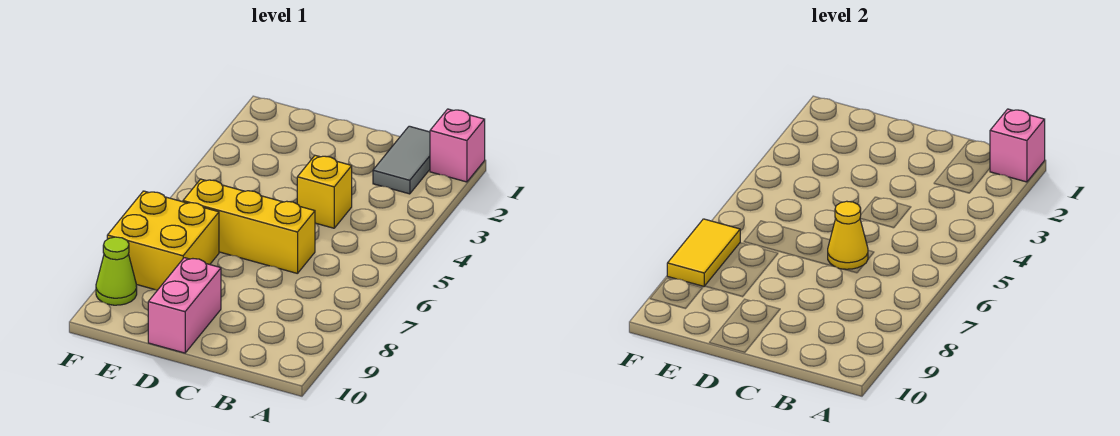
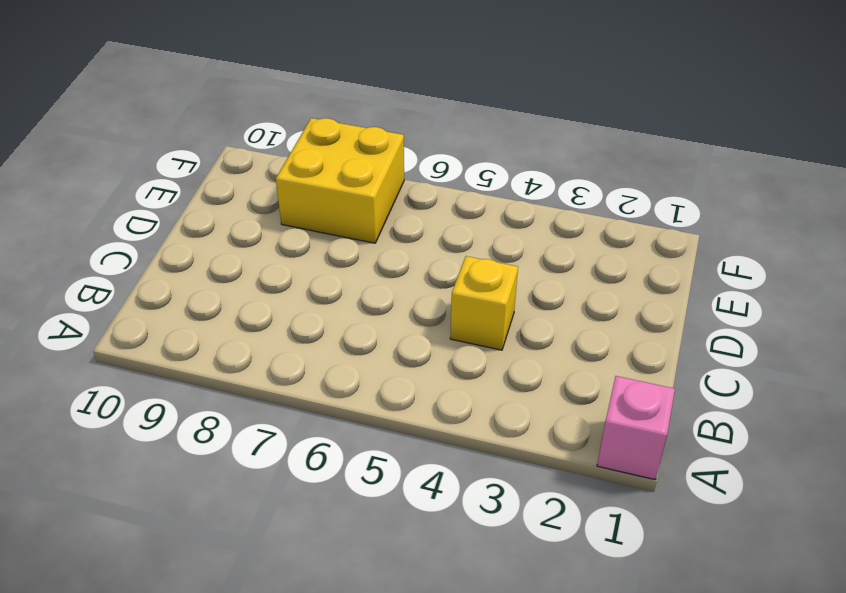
none -> grey 1x2 tile [373,126,430,194]
none -> yellow 1x3 brick [183,179,315,274]

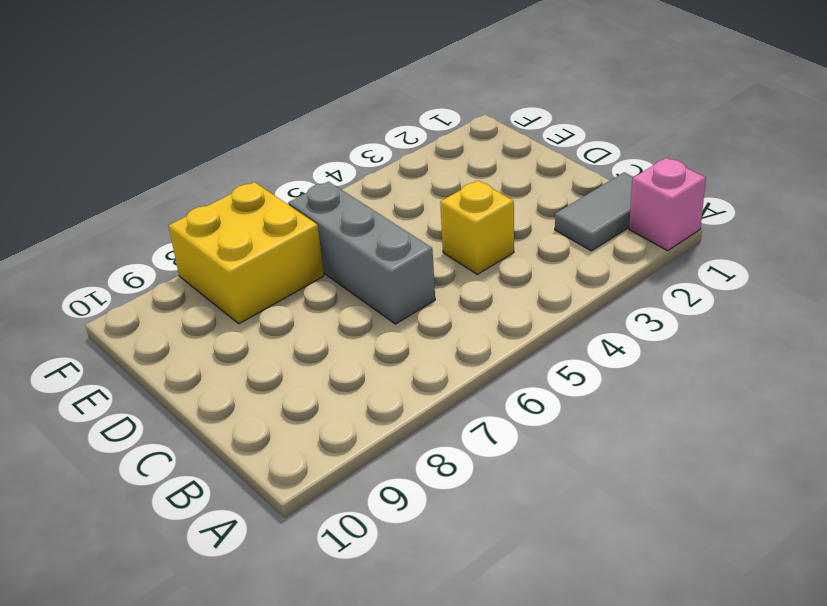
grey 1x3 brick [288,182,435,324] -> yellow 1x3 brick [183,179,315,274]
none -> pink 1x2 brick [148,258,221,353]
none -> lime 1x1 cone [96,237,137,305]

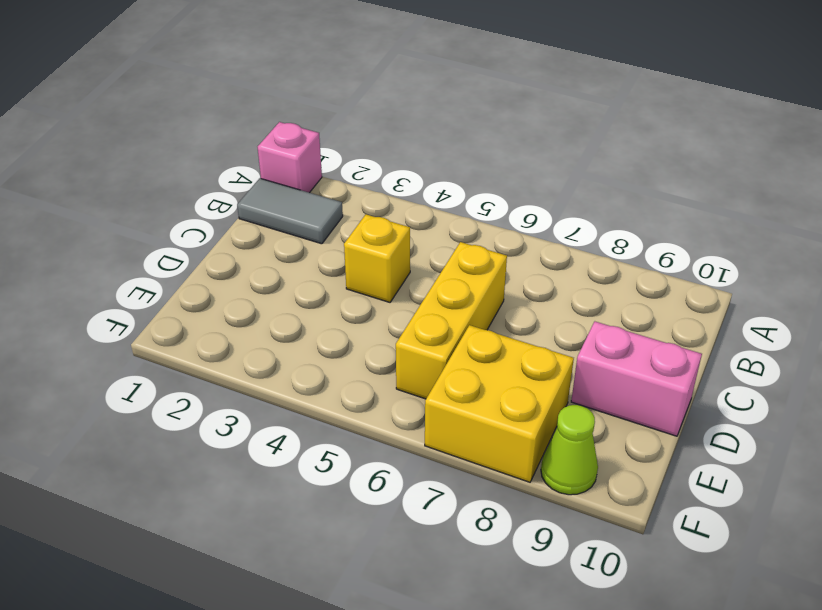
none -> pink 1x1 brick [990,109,1045,182]
none -> yellow 1x1 cone [828,201,868,269]

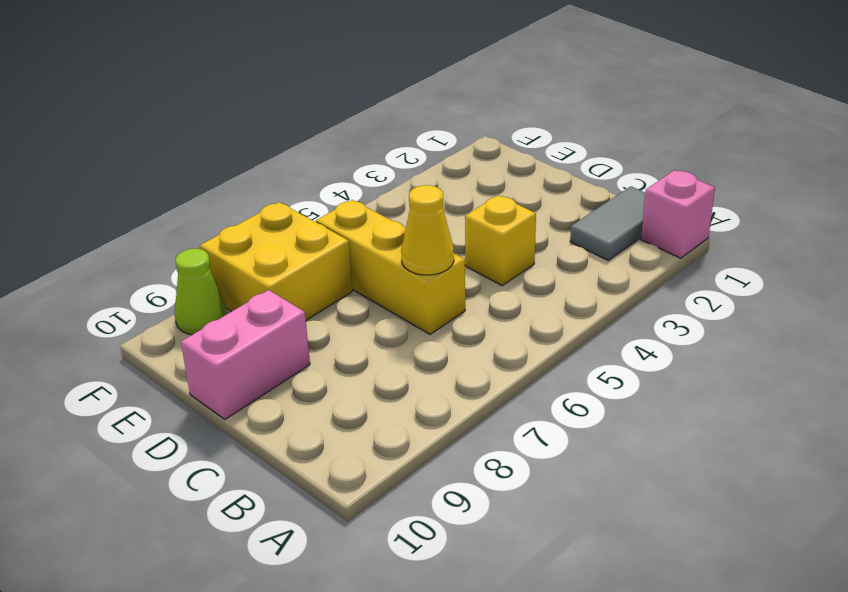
none -> pink 1x1 brick [990,109,1045,182]
none -> yellow 1x2 tile [667,219,740,286]

